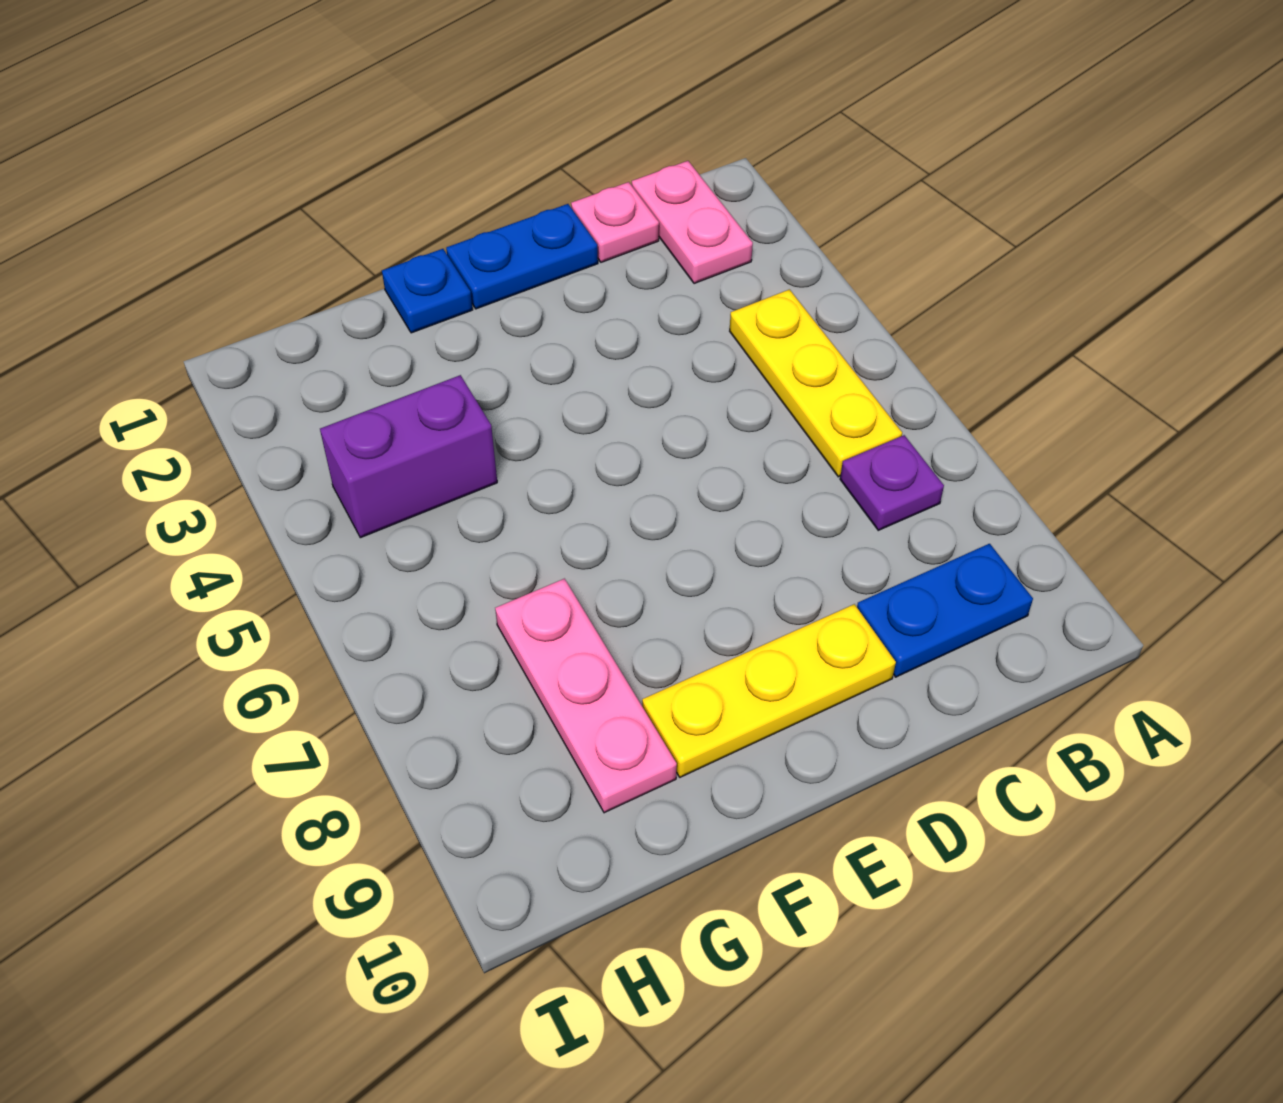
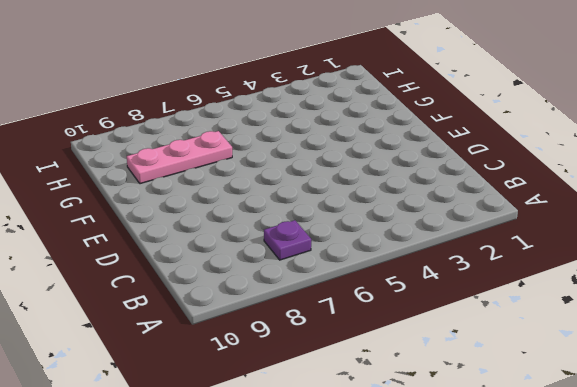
none -> pink 1x2 plate [632,161,753,284]
none -> yellow 1x3 plate [730,289,902,477]

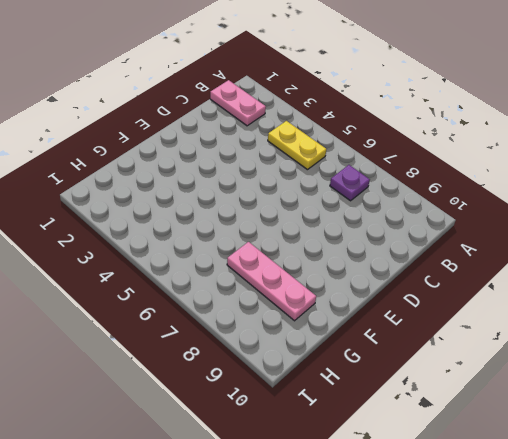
yellow 1x2 plate [268,121,326,170] -> yellow 1x3 plate [730,289,902,477]
none -> blue 1x2 plate [857,544,1033,677]
none -> pink 1x1 plate [571,182,659,262]

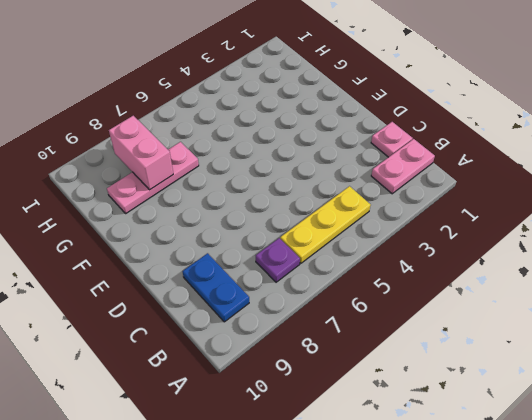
pink 1x2 brick [109,116,173,190] -> none
none -> blue 1x2 plate [446,204,598,309]
none -> yellow 1x3 plate [642,604,896,777]

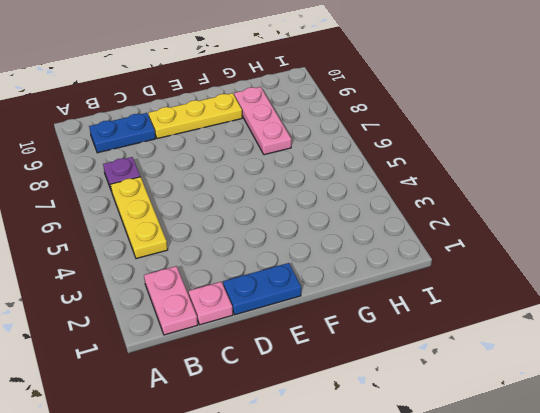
none -> blue 1x1 plate [382,249,473,333]
none -> purple 1x2 brick [320,375,497,538]

